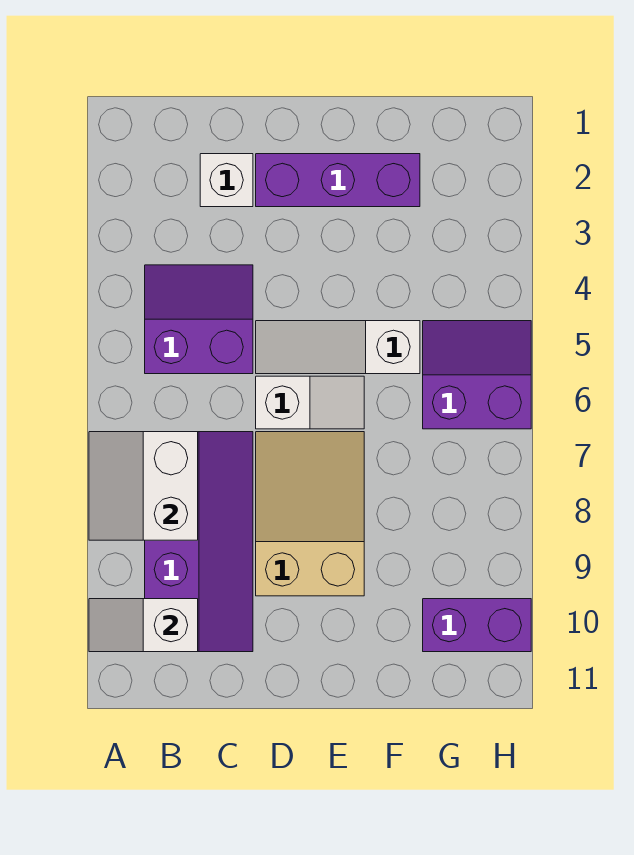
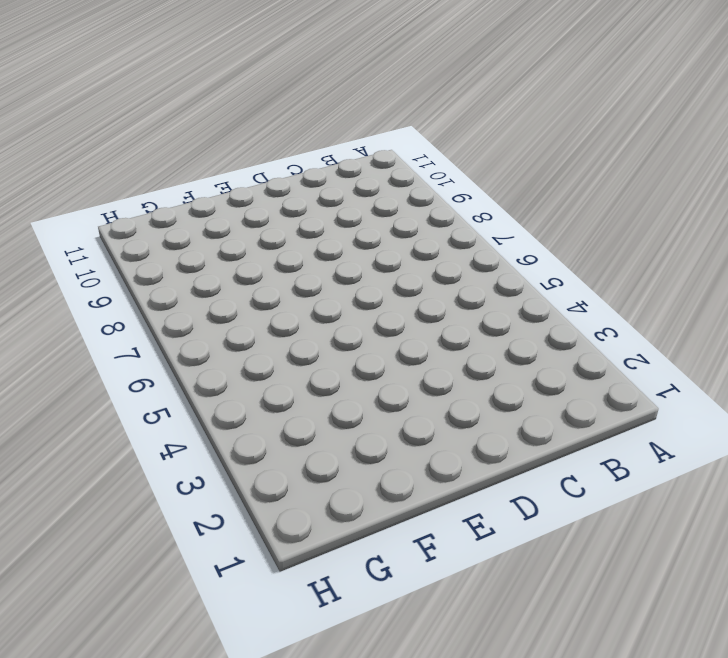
none -> purple 2x2 slope [145,265,253,374]
none -> purple 2x4 slope [145,432,253,652]

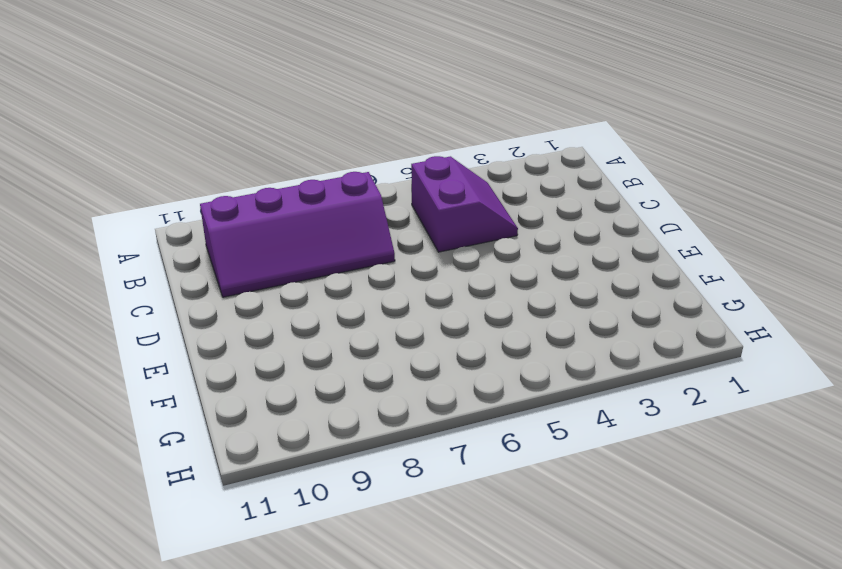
none -> white 1x1 brick [200,154,253,207]
none -> purple 1x3 brick [256,154,420,207]

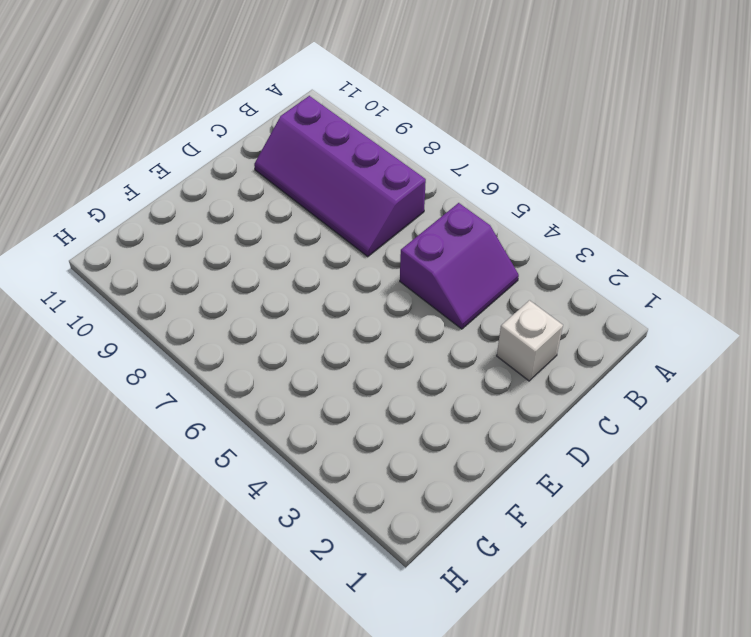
none -> purple 1x3 brick [256,154,420,207]
none -> white 1x3 slope [256,321,420,374]

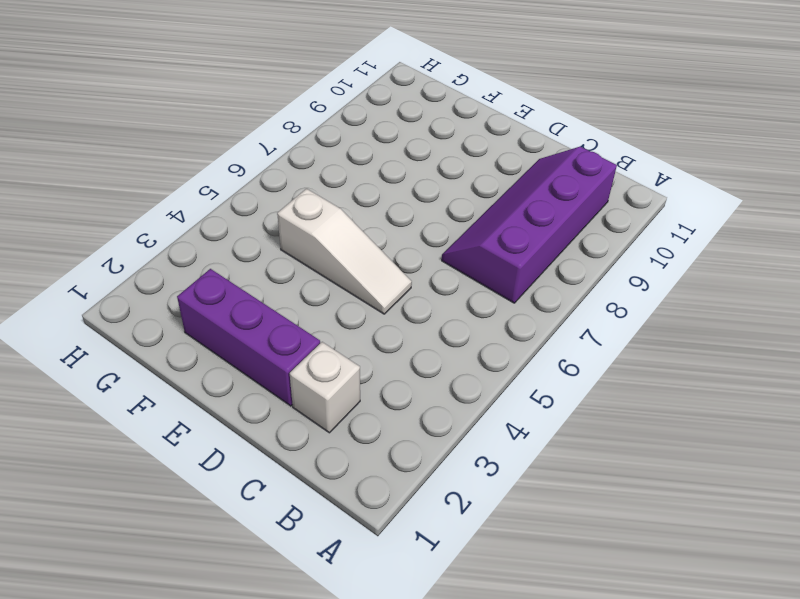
none -> purple 2x2 slope [145,265,253,374]
none -> white 1x2 slope [256,376,364,429]

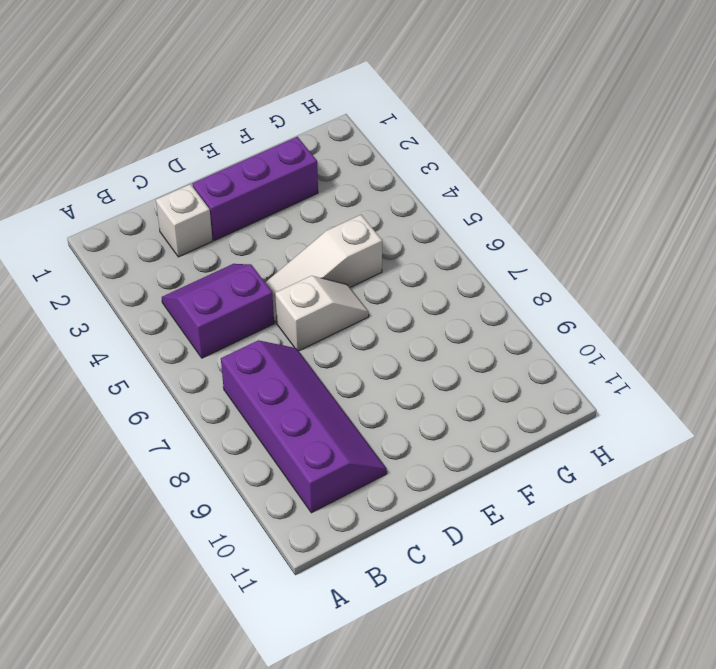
none -> tan 2x3 slope [256,432,364,596]
none -> purple 2x2 slope [423,321,531,429]

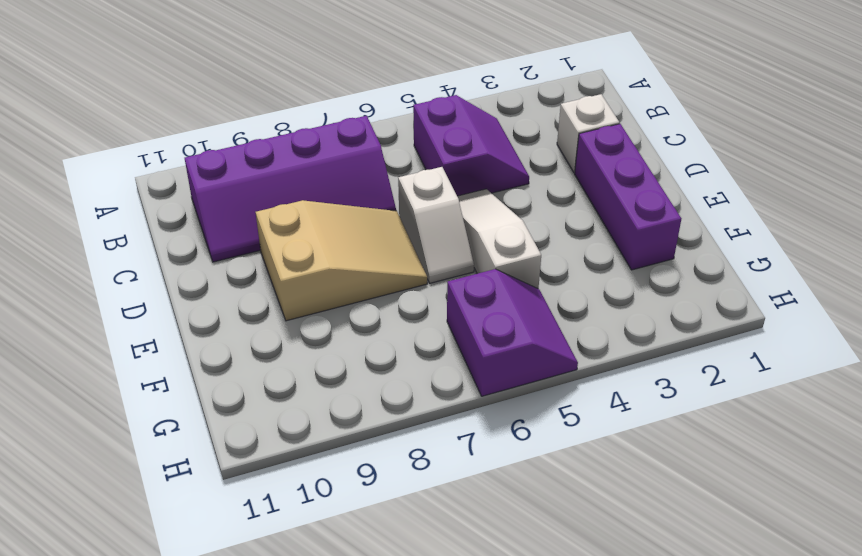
none -> purple 1x2 brick [423,599,531,652]
none -> white 2x2 slope [89,432,198,540]

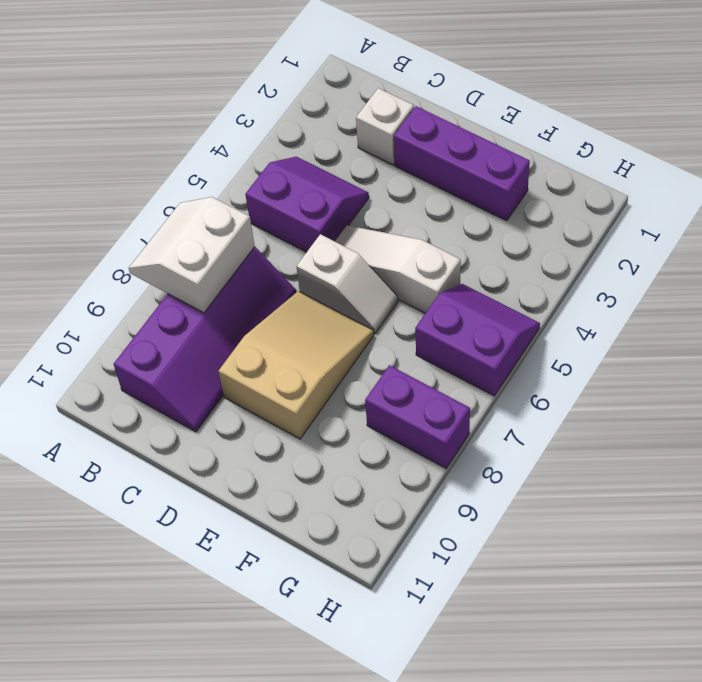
purple 1x2 brick [365,365,470,468] -> purple 1x2 brick moved to [423,599,531,652]
none -> white 1x2 slope [89,599,198,652]

